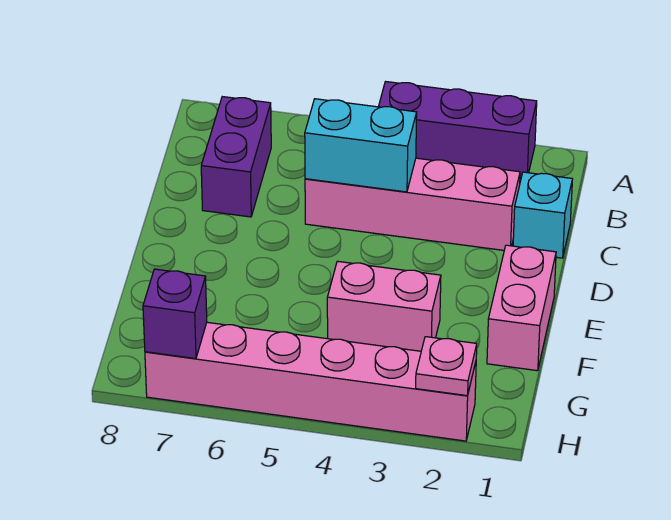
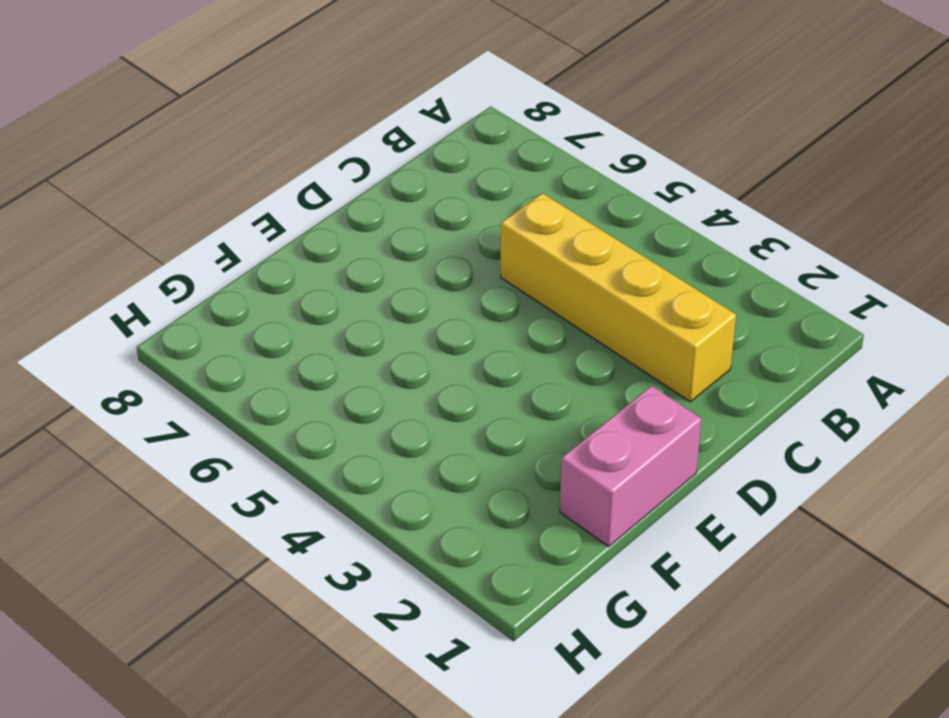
yellow 1x4 brick [501,193,736,402] -> pink 1x4 brick [305,158,520,250]
none -> purple 1x3 brick [379,82,537,178]
none -> purple 1x2 brick [201,97,271,217]

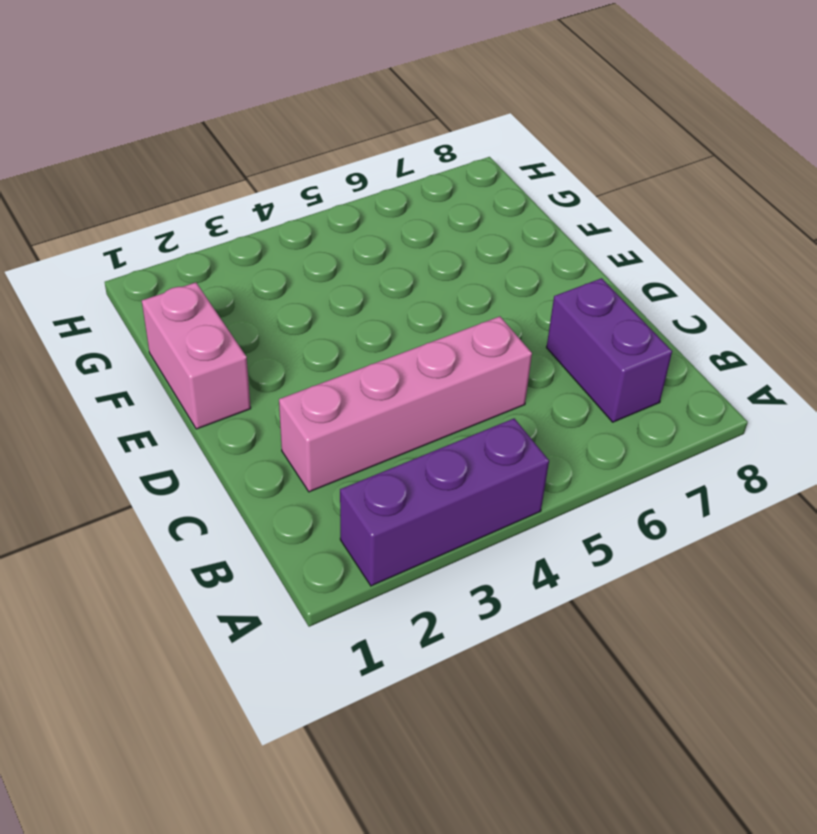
none -> cyan 1x1 brick [513,172,572,258]
none -> pink 1x2 brick [327,261,441,351]

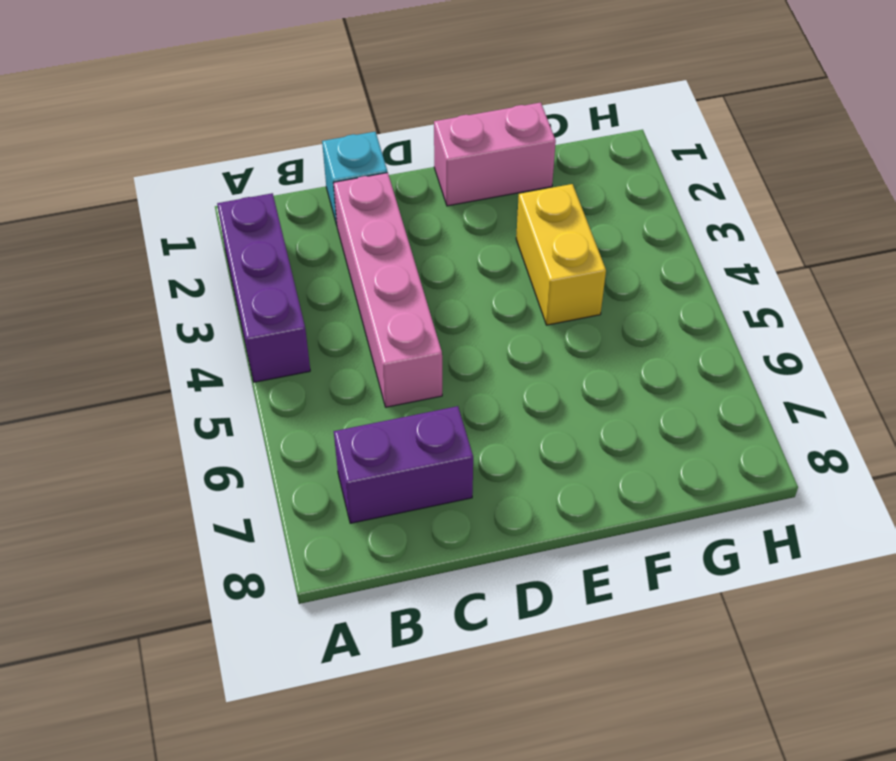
yellow 1x2 brick [516,184,606,325] -> pink 1x2 brick [327,261,441,351]
none -> pink 1x6 brick [145,322,476,441]
none -> cyan 1x2 brick [305,99,417,192]

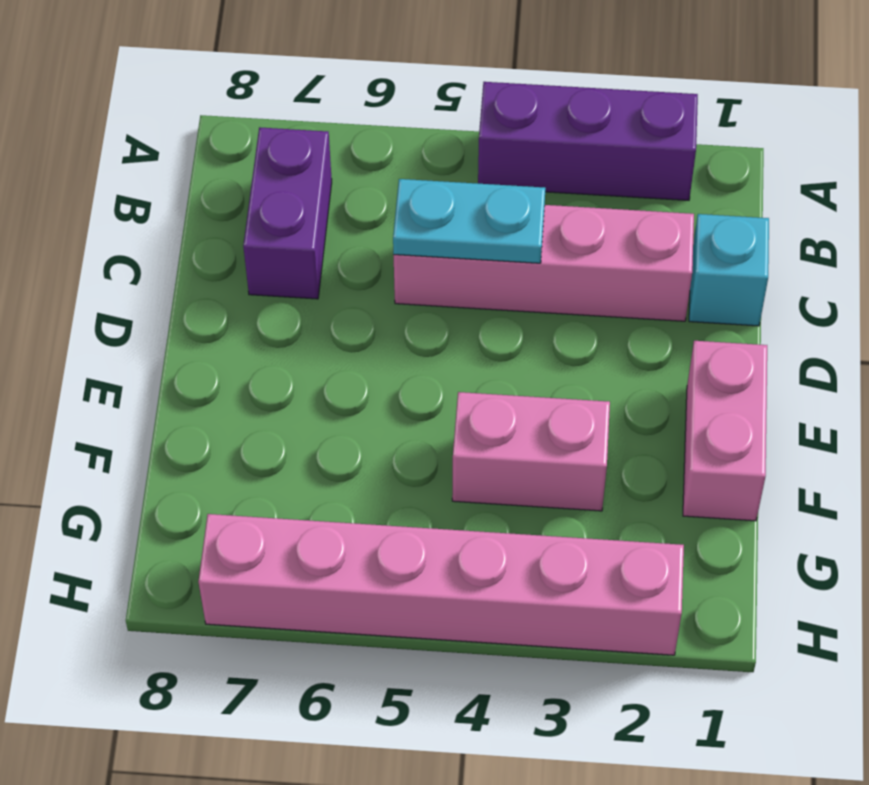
cyan 1x2 plate [393,179,545,263] -> cyan 1x2 brick [305,99,417,192]
none -> pink 1x1 plate [416,337,477,396]
none -> purple 1x1 brick [143,269,207,359]

